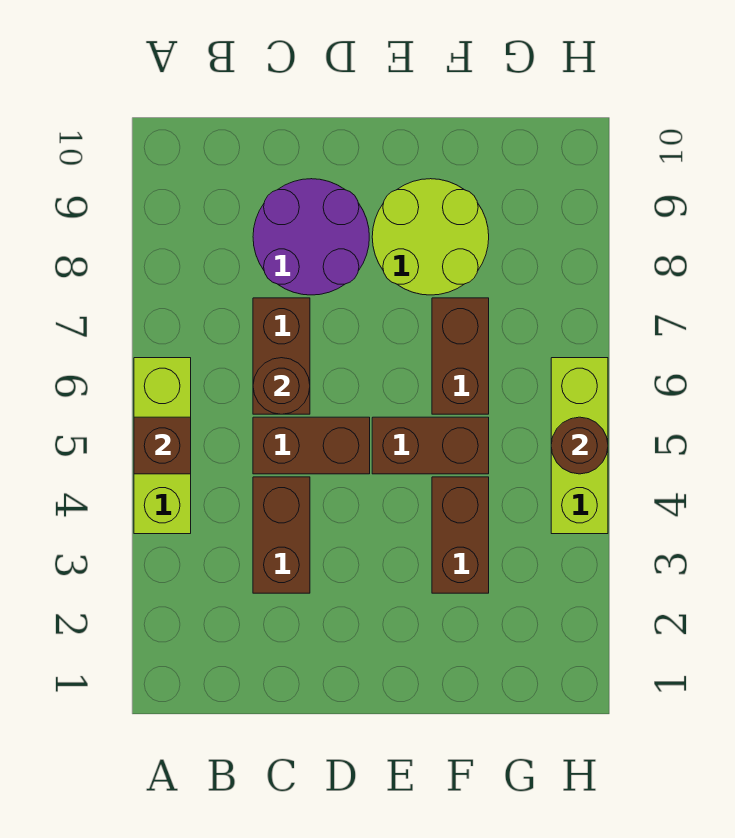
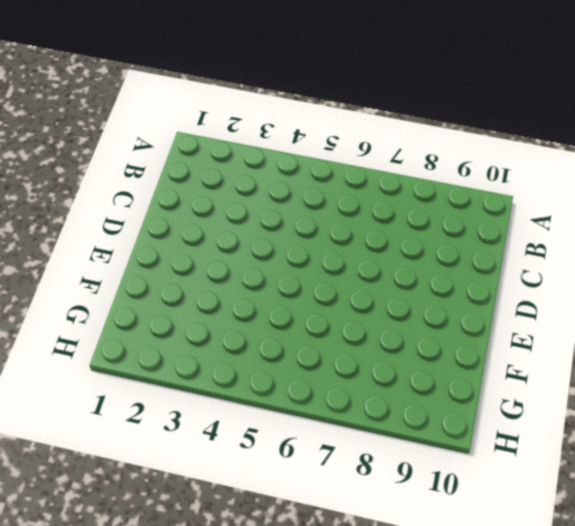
none -> lime 1x3 brick [134,358,191,534]
none -> brown 1x2 brick [253,477,310,593]
none -> brown 1x2 brick [253,417,370,474]

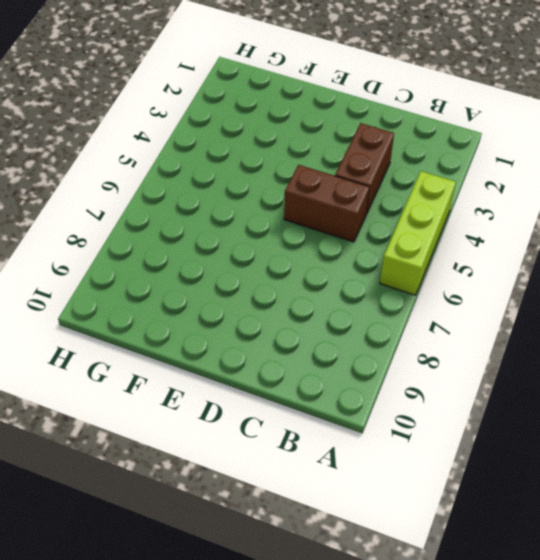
none -> brown 1x2 brick [253,298,310,414]
none -> purple 2x2 round brick [253,179,369,295]
none -> brown 1x2 brick [372,417,489,474]

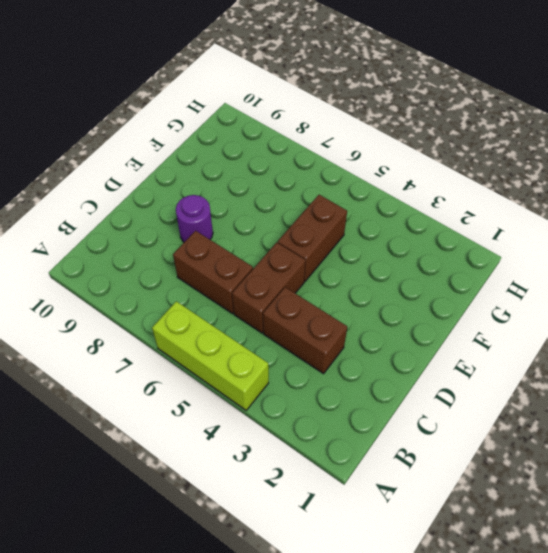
purple 1x1 round brick [176,195,213,242] -> purple 2x2 round brick [253,179,369,295]
none -> lime 2x2 round brick [372,179,489,295]
none -> brown 1x2 brick [432,477,489,593]
none -> brown 1x2 brick [432,298,489,414]

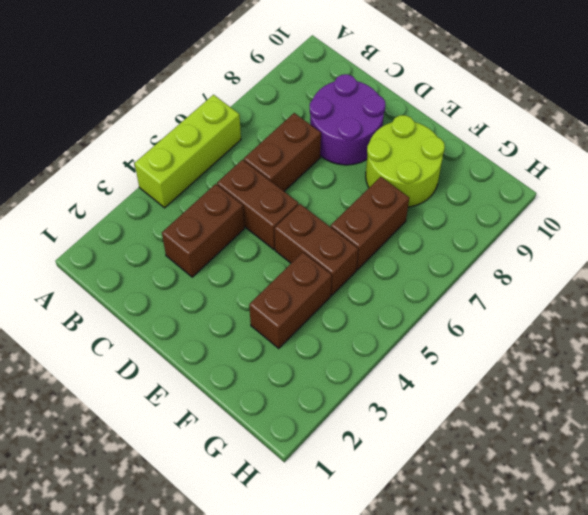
none -> lime 1x3 brick [551,358,608,534]
none -> brown 1x1 brick [134,417,191,474]
none -> brown 1x1 round brick [253,358,310,414]

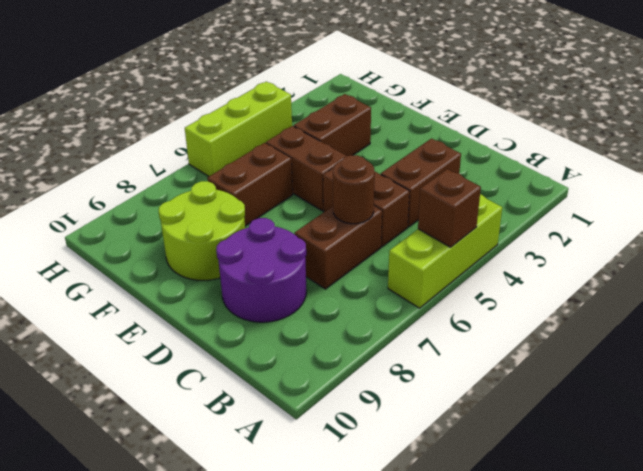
none -> brown 1x1 round brick [551,417,608,474]

